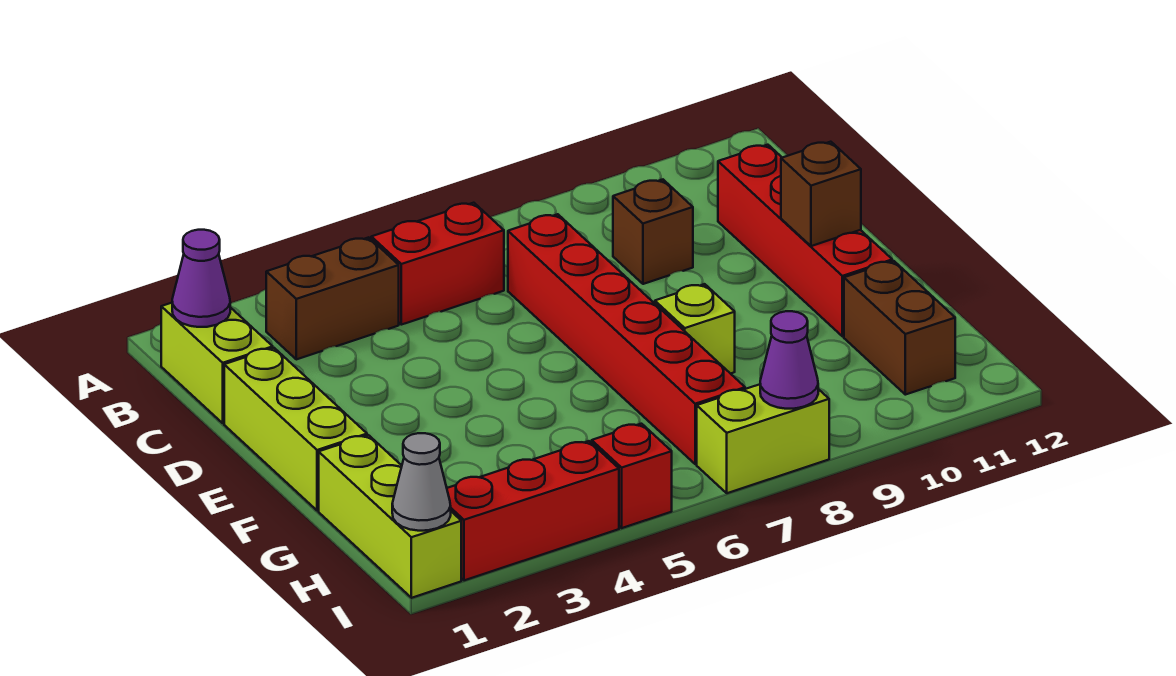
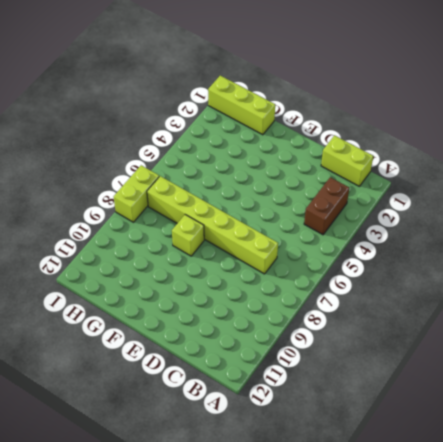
lime 1x6 brick [147,176,278,274] -> red 1x6 brick [508,214,745,464]
none -> red 1x2 brick [371,203,504,325]
none -> brown 1x1 brick [613,180,693,284]
none -> red 1x4 brick [718,145,892,336]

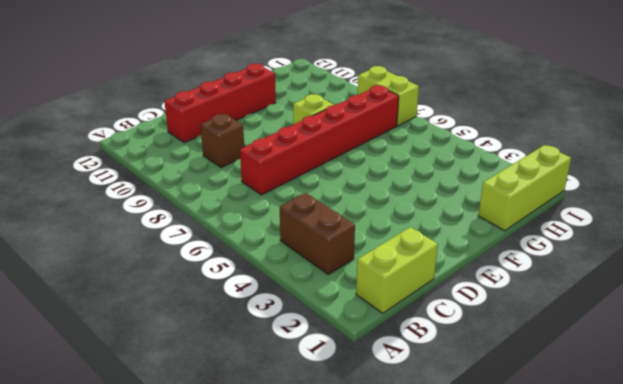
none -> red 1x2 brick [371,203,504,325]
none -> lime 1x3 brick [224,348,367,511]
none -> brown 1x2 brick [844,261,955,395]

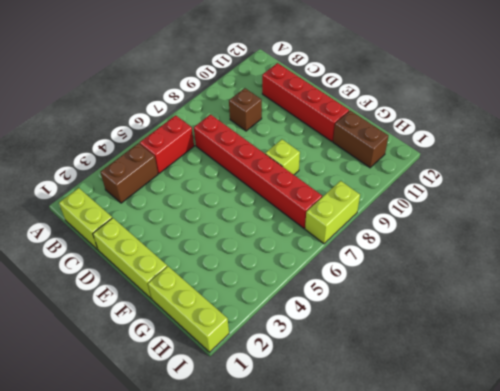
none -> red 1x3 brick [447,441,619,580]
none -> red 1x1 brick [592,424,672,528]
none -> purple 1x1 cone [172,230,230,327]

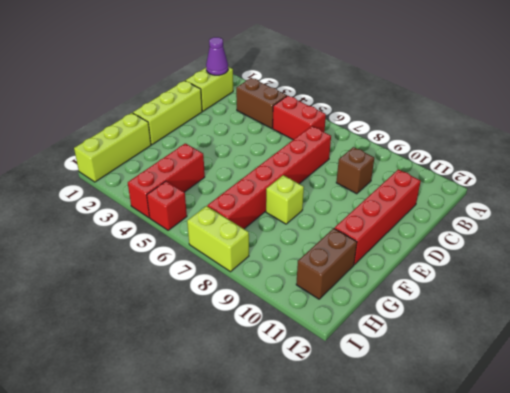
red 1x3 brick [128,143,205,218] -> red 1x3 brick turned to [447,441,619,580]
none -> brown 1x1 brick [781,142,861,246]
none -> grey 1x1 cone [392,433,451,531]
none -> purple 1x1 cone [760,311,818,409]

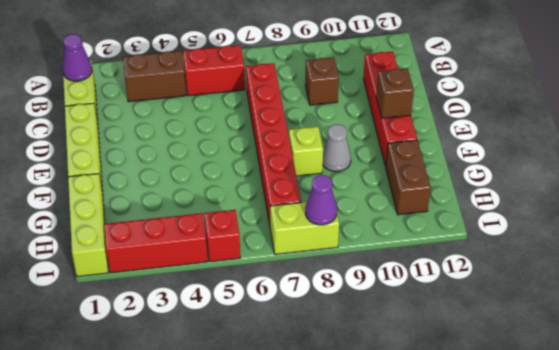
grey 1x1 cone [323,124,351,172] -> grey 1x1 cone moved to [392,433,451,531]

